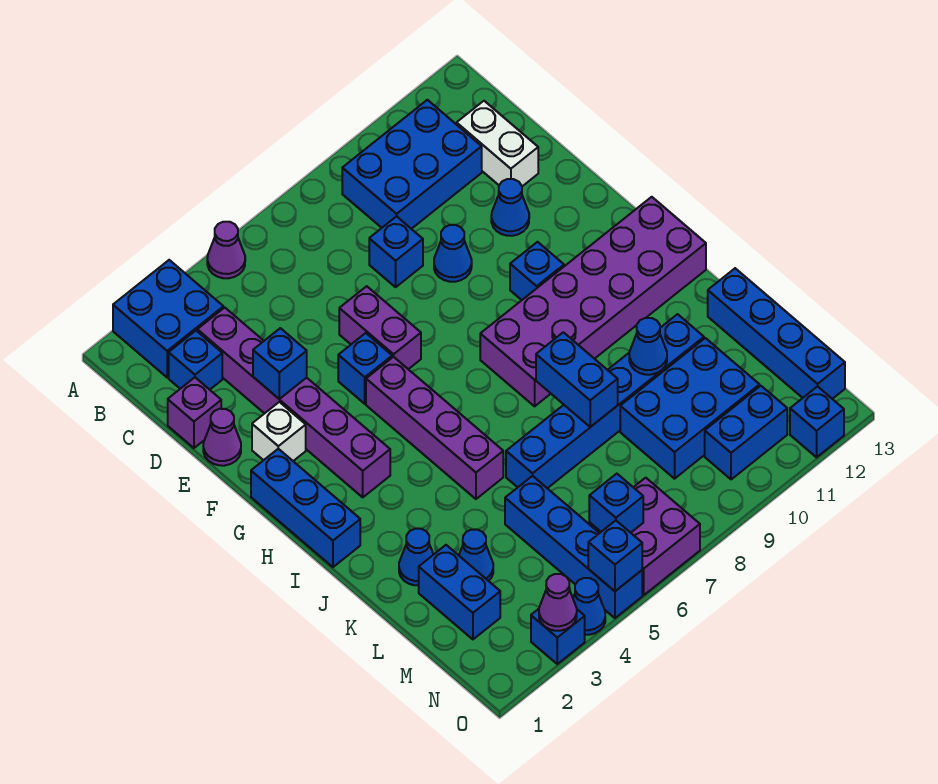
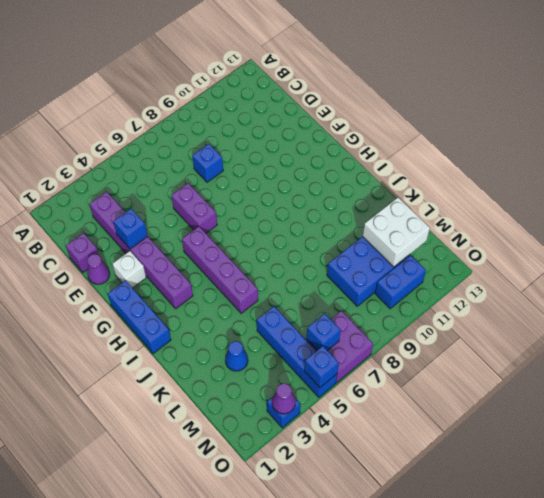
white 2x2 brick [363,198,430,267] -> none
none -> blue 2x2 brick [113,260,223,377]
none -> purple 1x1 cone [207,222,245,278]
none -> blue 2x3 brick [342,100,482,229]
none -> blue 1x1 brick [169,331,222,390]

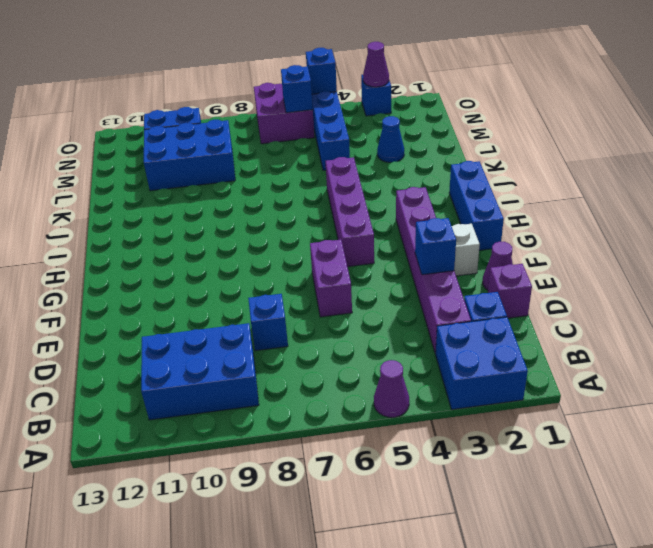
none -> white 1x2 brick [457,101,538,186]
none -> blue 1x1 cone [434,225,472,282]
none -> blue 1x1 cone [491,179,529,236]
none -> blue 1x1 brick [338,333,392,404]

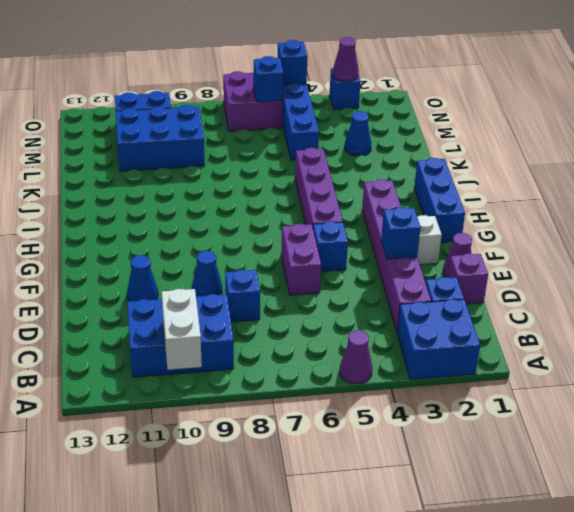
white 1x2 brick [162,289,202,370] -> white 1x2 brick moved to [457,101,538,186]
none -> blue 1x1 brick [510,242,564,300]
none -> purple 2x6 brick [480,197,706,406]
none -> blue 1x1 cone [399,529,433,585]
none -> blue 1x6 brick [506,314,704,488]

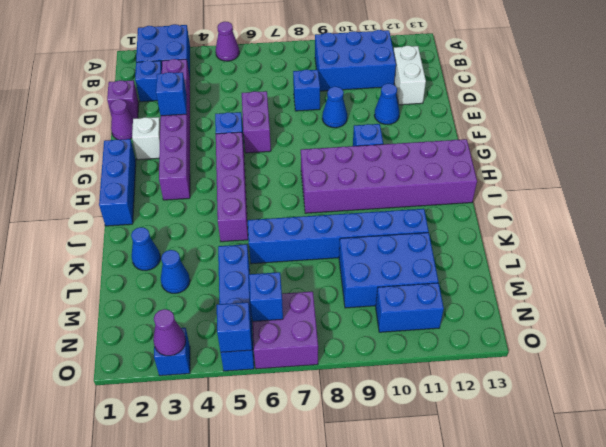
none -> blue 1x4 brick [708,268,845,399]
none -> blue 1x2 brick [419,545,500,639]
none -> blue 1x1 cone [573,578,605,635]
none -> blue 1x1 brick [790,386,844,457]

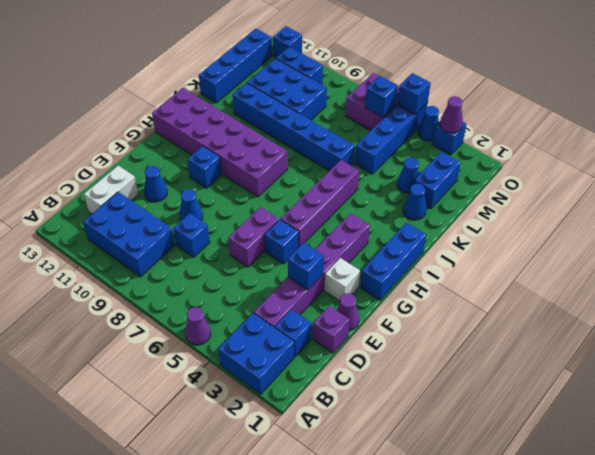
none -> blue 1x2 brick [536,332,618,427]
none -> blue 1x1 cone [629,318,667,375]

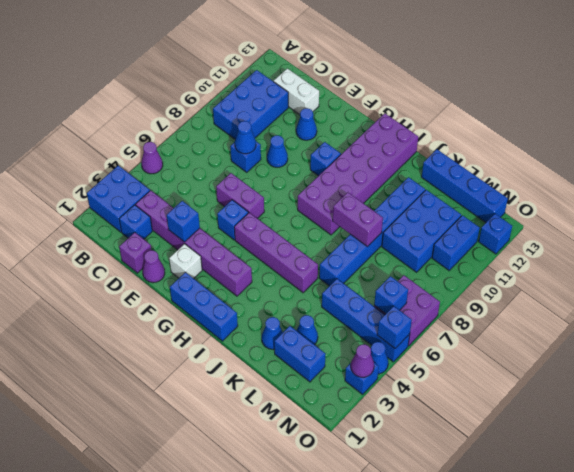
blue 1x1 cone [235,121,256,154] -> blue 1x1 cone moved to [629,318,667,375]
purple 1x2 brick [333,192,383,247] -> blue 1x2 brick [536,332,618,427]

